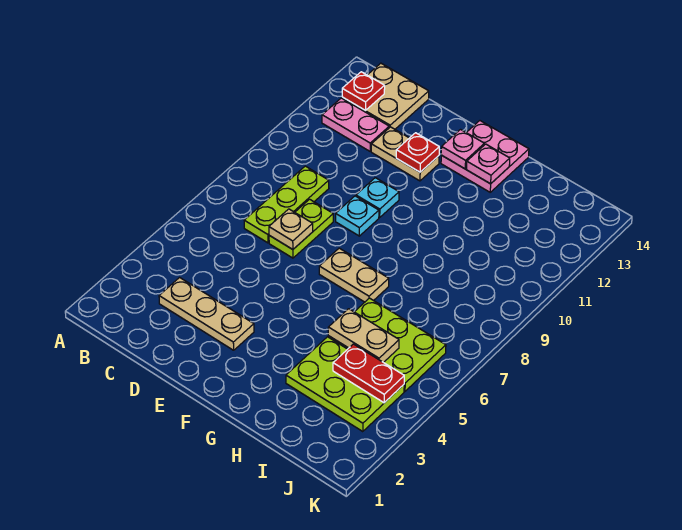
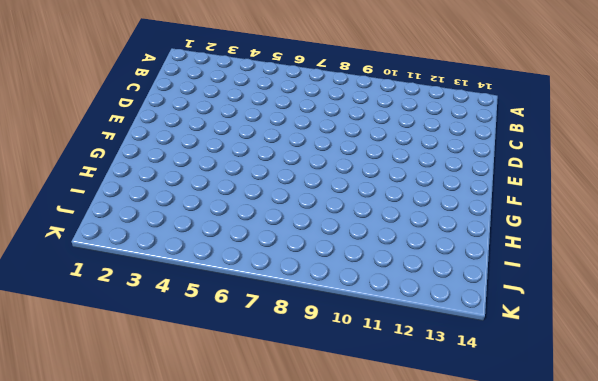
none -> pink 1x2 plate [322,98,389,151]
none -> tan 2x2 plate [342,63,429,129]
none -> tan 1x3 plate [159,278,254,350]

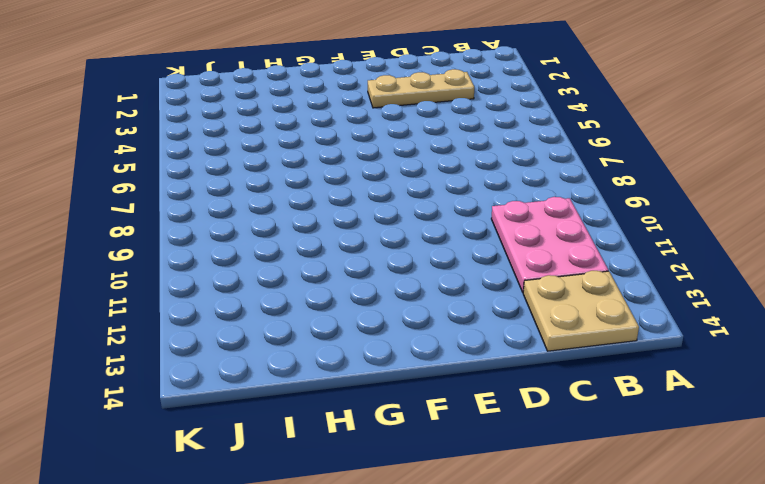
pink 2x3 plate [491,197,608,292] -> pink 1x2 plate [322,98,389,151]
none -> lime 1x3 plate [244,166,329,243]
none -> lime 1x2 plate [269,199,333,258]
none -> tan 1x2 plate [371,127,439,181]

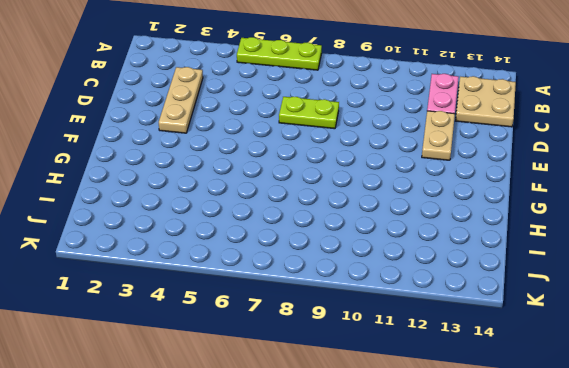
lime 1x3 plate [237,37,322,70] -> lime 1x3 plate moved to [244,166,329,243]
none -> cyan 1x1 plate [336,196,379,236]
none -> cyan 1x1 plate [356,178,399,217]
none -> tan 1x2 plate [319,248,389,302]

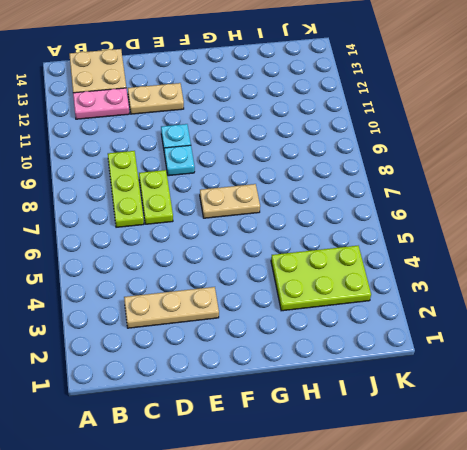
none -> pink 2x2 plate [441,121,529,192]
none -> lime 2x3 plate [329,298,446,391]
none -> red 1x1 plate [342,72,385,111]

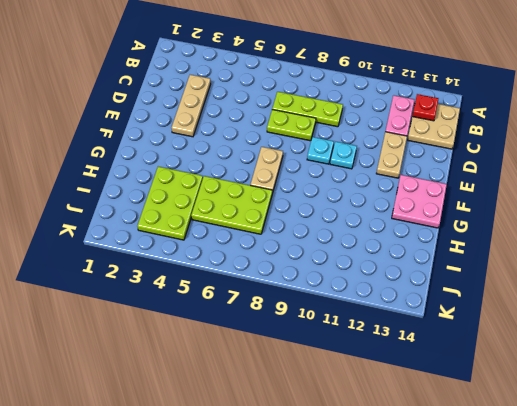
lime 2x3 plate [191,176,272,234] -> lime 2x3 plate turned to [329,298,446,391]
none -> tan 1x1 plate [269,209,313,249]
none -> red 1x1 plate [396,133,439,172]
none -> pink 1x1 plate [441,130,484,169]

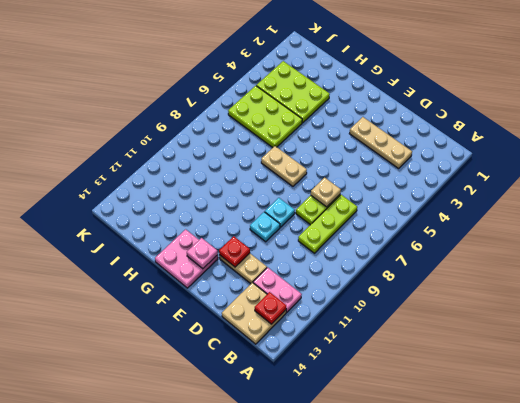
none -> pink 1x1 plate [467,144,510,184]
none -> tan 1x2 plate [328,309,399,363]
none -> red 1x2 plate [333,344,404,403]

